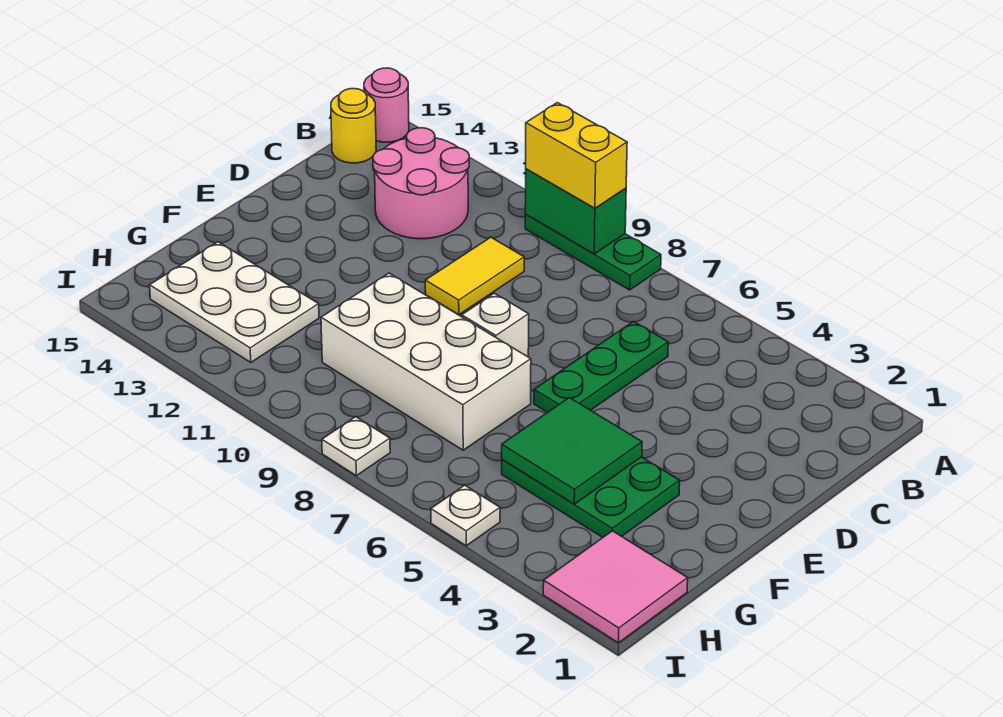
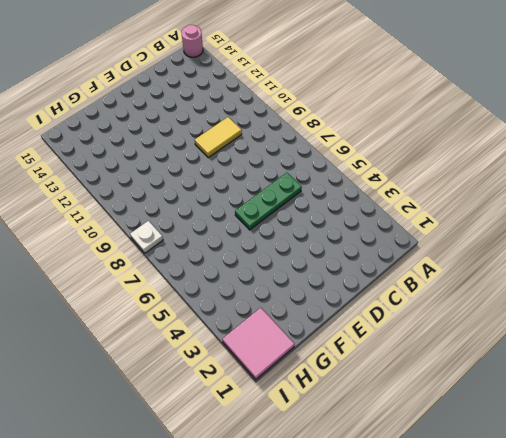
none -> green 1x3 plate [525,215,661,290]
none -> pink 2x2 round brick [373,128,469,239]
none -> yellow 1x1 round brick [331,89,376,163]

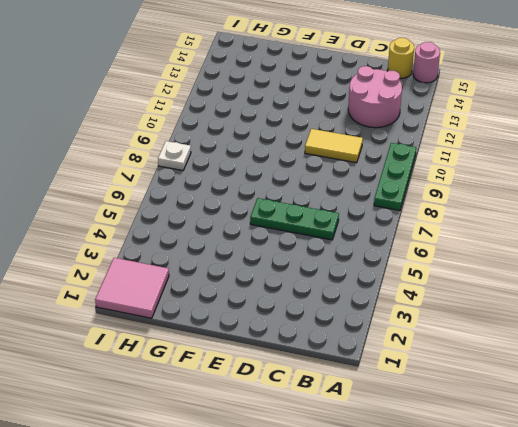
none -> white 1x1 brick [462,293,529,357]
none -> green 2x3 plate [502,457,680,537]
none -> white 2x4 brick [321,273,531,450]

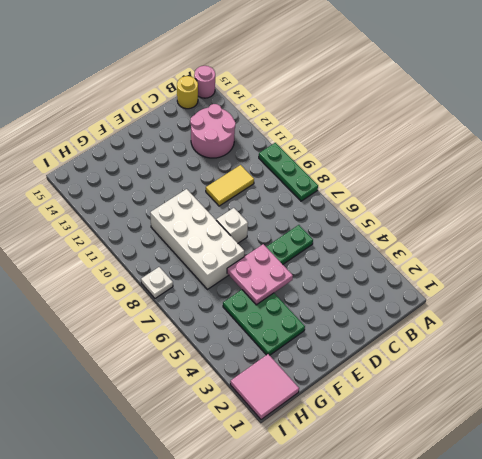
pink 2x2 plate [227,244,293,305] -> green 2x2 tile [502,398,642,504]
none -> white 2x3 plate [150,242,319,362]
none -> white 1x1 plate [431,485,500,546]
none -> green 1x2 brick [525,169,626,254]

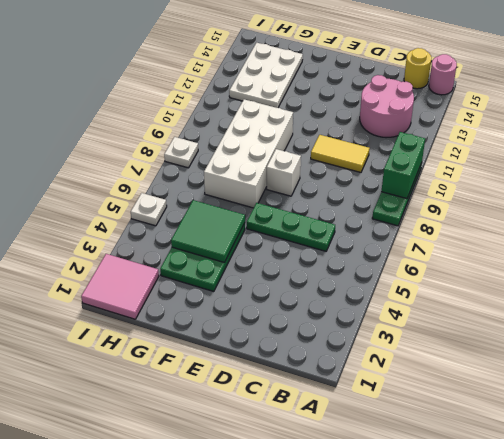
none -> yellow 1x2 brick [526,103,627,208]

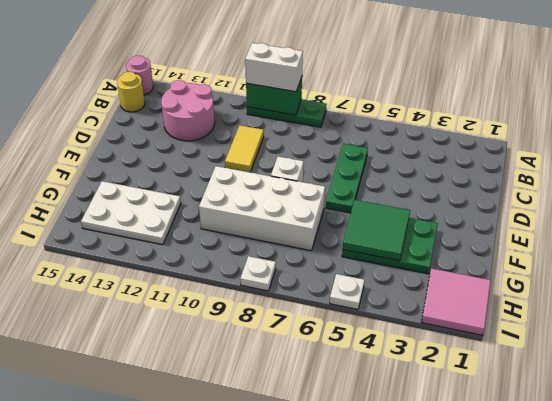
white 1x2 brick [245,43,303,92] -> yellow 1x2 brick [526,103,627,208]

